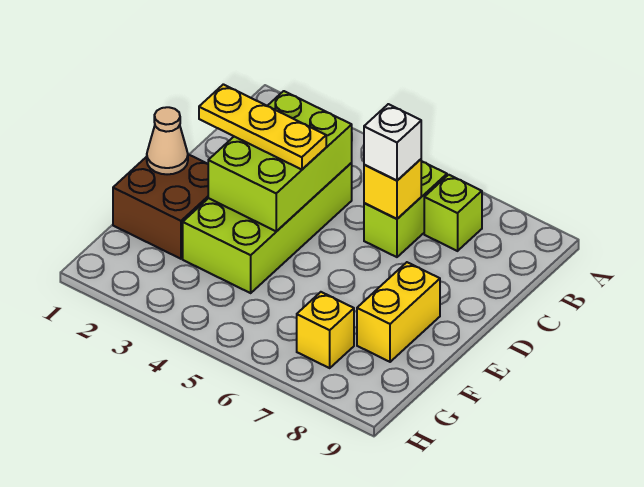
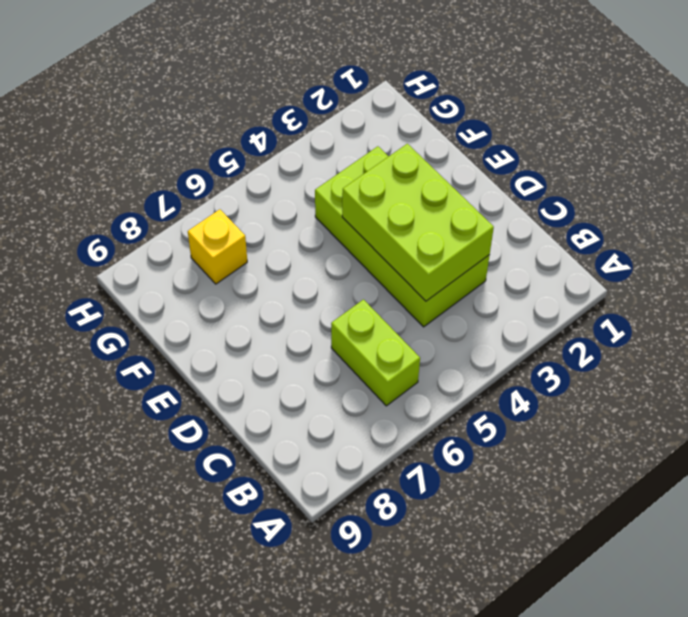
none -> lime 1x1 brick [424,175,482,251]
none -> brown 2x2 brick [113,154,208,259]

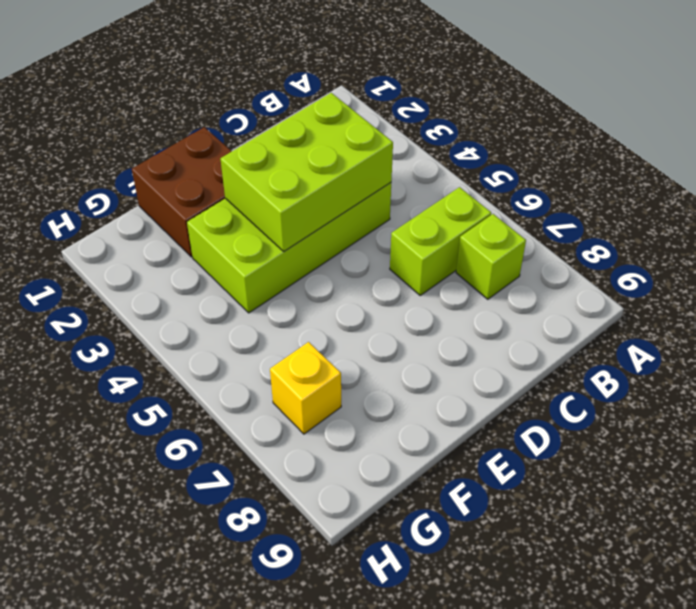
none -> yellow 1x2 brick [357,262,440,362]
none -> yellow 1x1 brick [364,159,421,219]

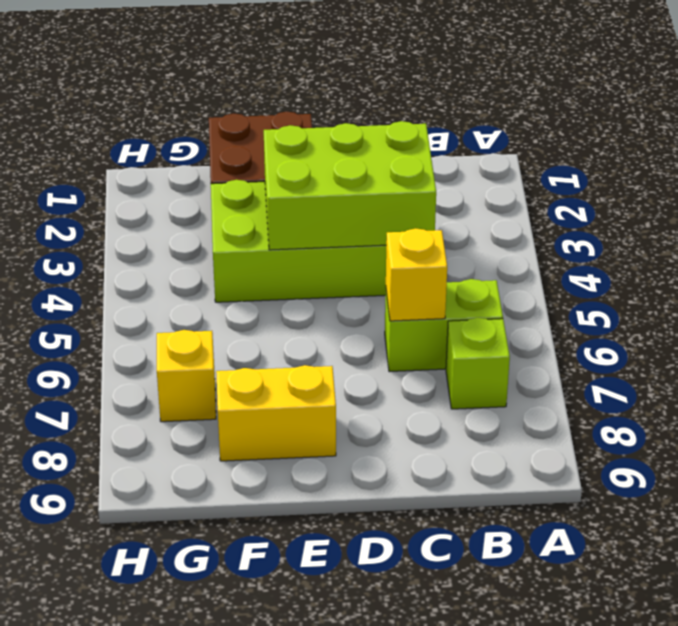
none -> tan 1x1 cone [147,107,188,174]
none -> white 1x1 brick [364,104,421,181]

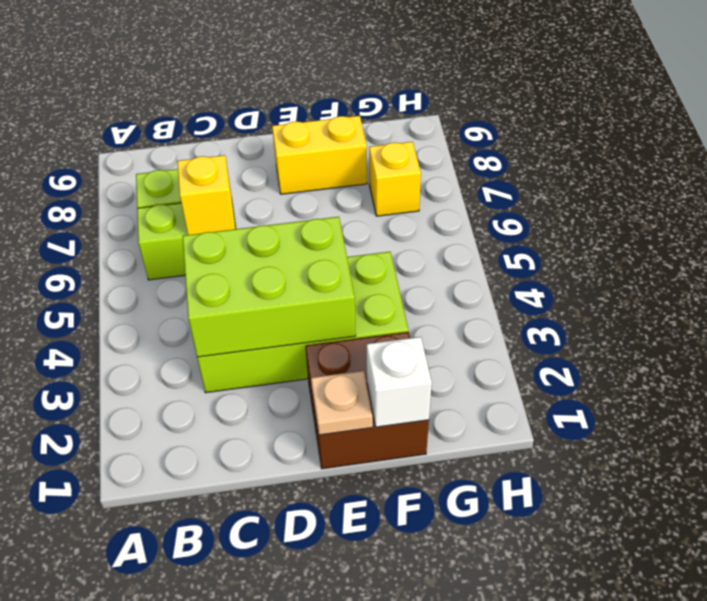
tan 1x1 plate [311,371,373,435] -> tan 1x1 cone [147,107,188,174]
white 1x1 brick [367,337,432,427] -> white 1x1 brick moved to [364,104,421,181]
none -> yellow 1x3 plate [199,84,326,170]

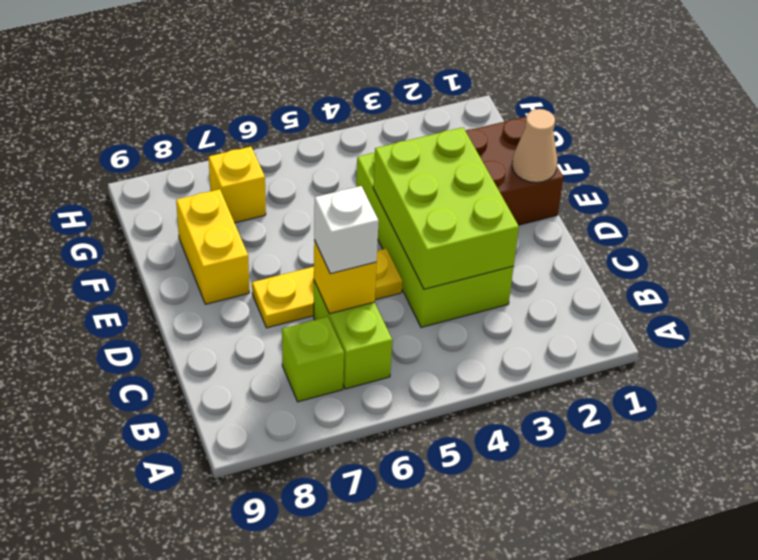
yellow 1x3 plate [252,249,402,328] -> yellow 1x3 plate moved to [199,84,326,170]

